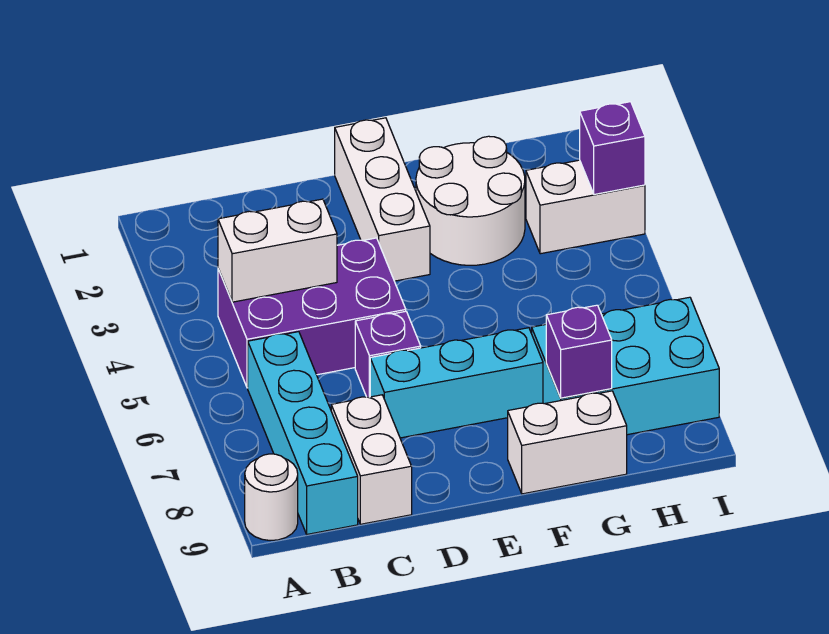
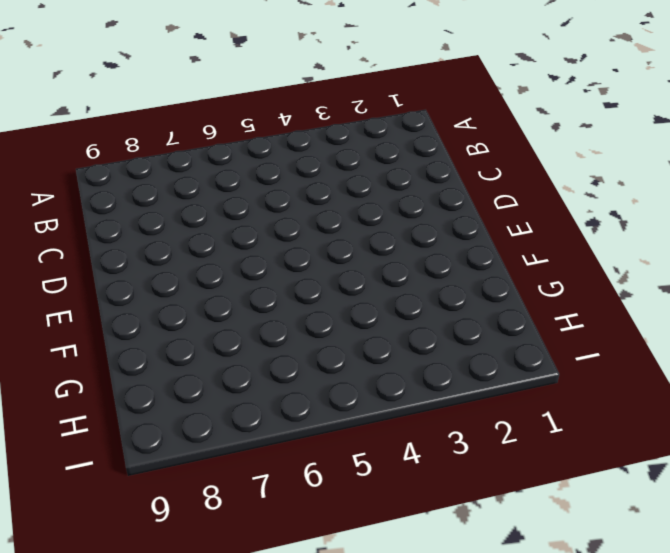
none -> white 1x1 round brick [245,454,298,541]
none -> purple 2x3 brick [218,238,406,388]
none -> cyan 1x4 brick [248,332,358,534]

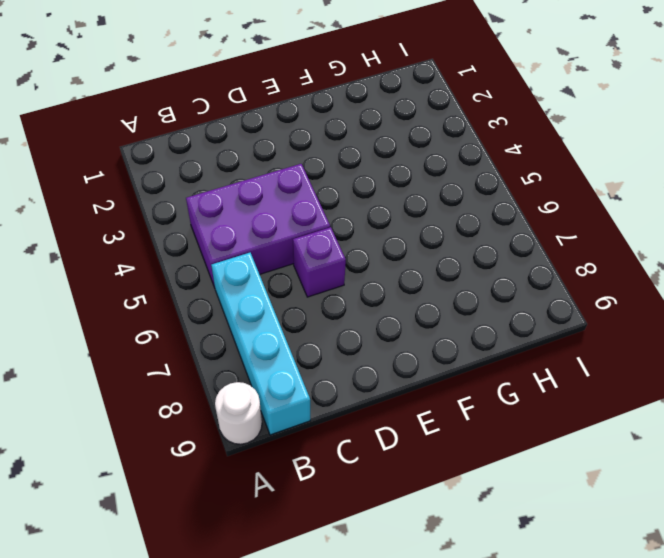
none -> white 1x2 brick [331,395,412,524]
none -> cyan 1x3 brick [370,328,543,438]
none -> white 1x3 brick [335,118,430,281]

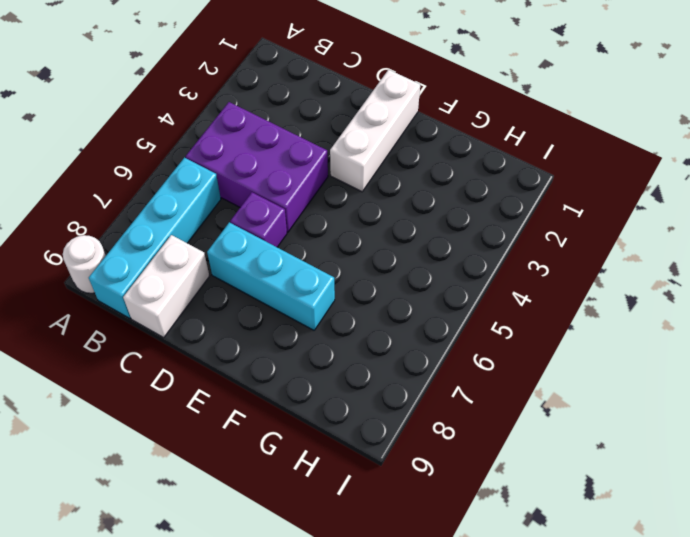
none -> white 2x2 round brick [416,136,525,265]
none -> white 1x2 brick [508,391,627,494]
none -> cyan 2x3 brick [532,297,719,435]

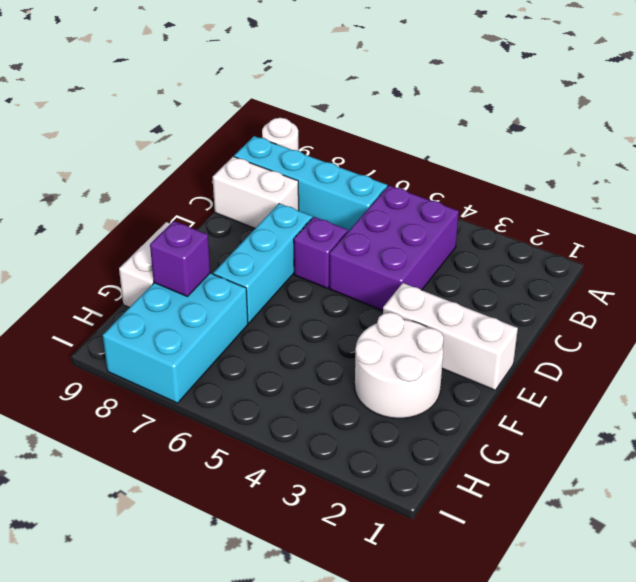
none -> white 1x2 brick [526,160,645,254]
none -> white 1x2 brick [218,199,337,302]
none -> purple 1x1 brick [580,102,645,195]

